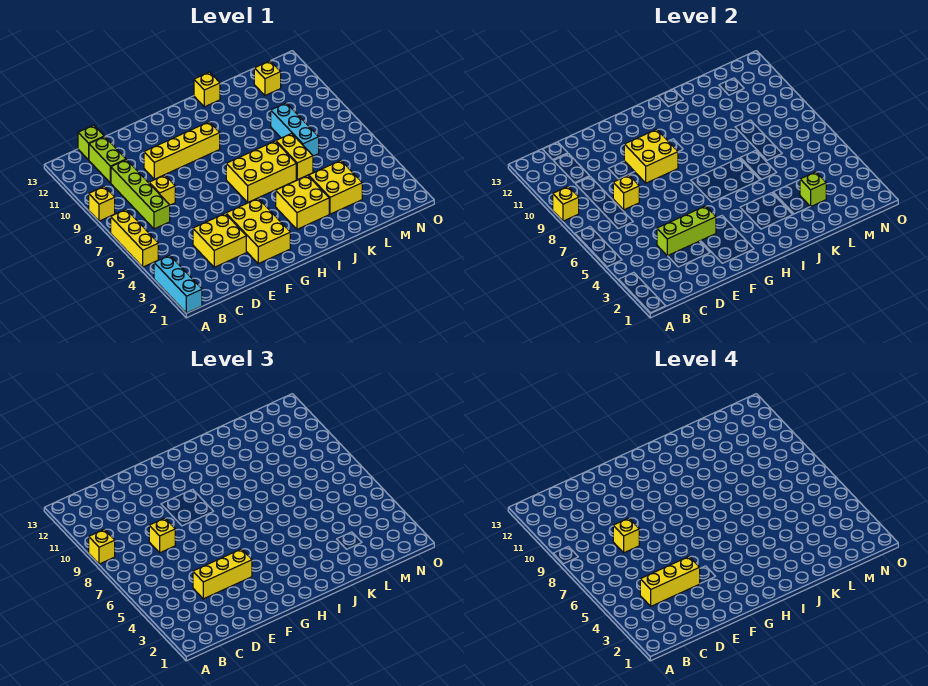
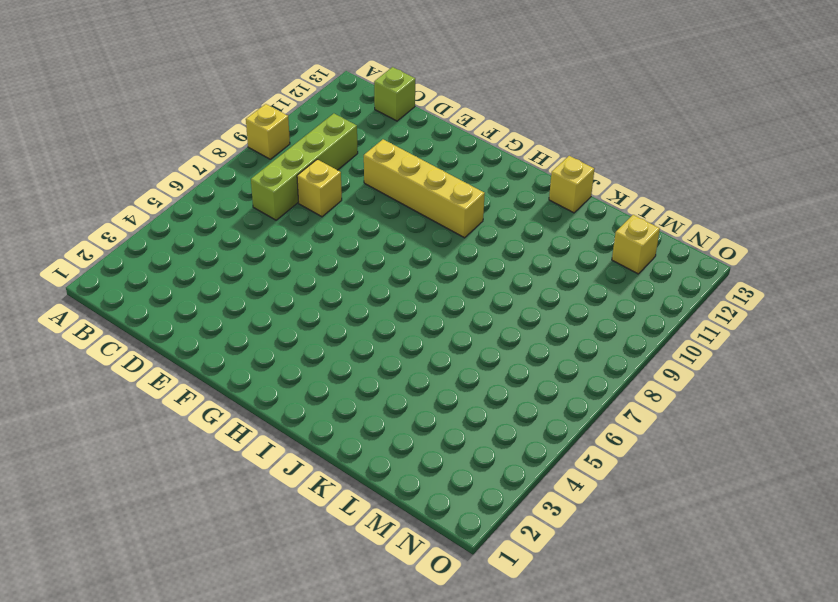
none -> cyan 1x3 brick [154,255,202,313]
none -> yellow 1x3 brick [111,209,158,267]
none -> lime 1x2 brick [89,137,126,183]

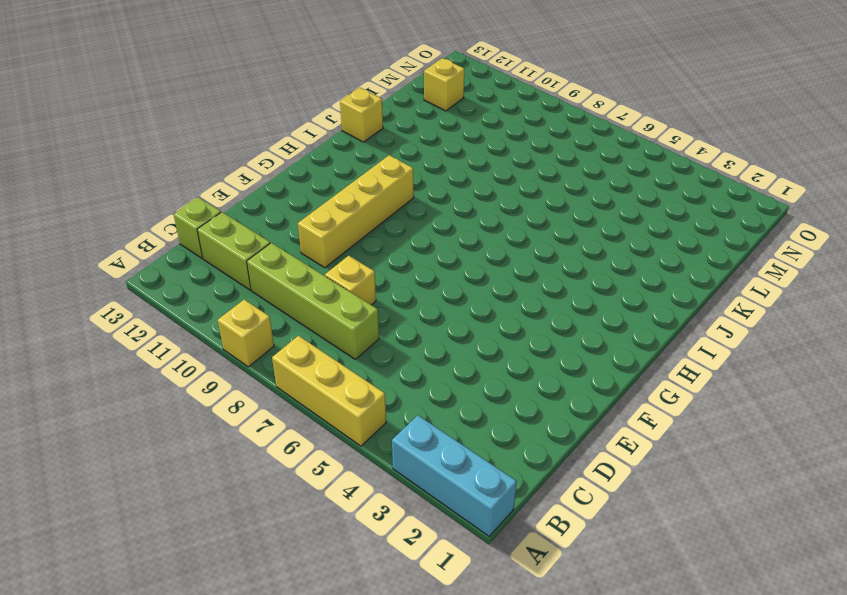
none -> yellow 2x2 brick [193,214,246,267]
none -> yellow 2x3 brick [226,198,290,264]
none -> yellow 2x3 brick [226,141,296,202]

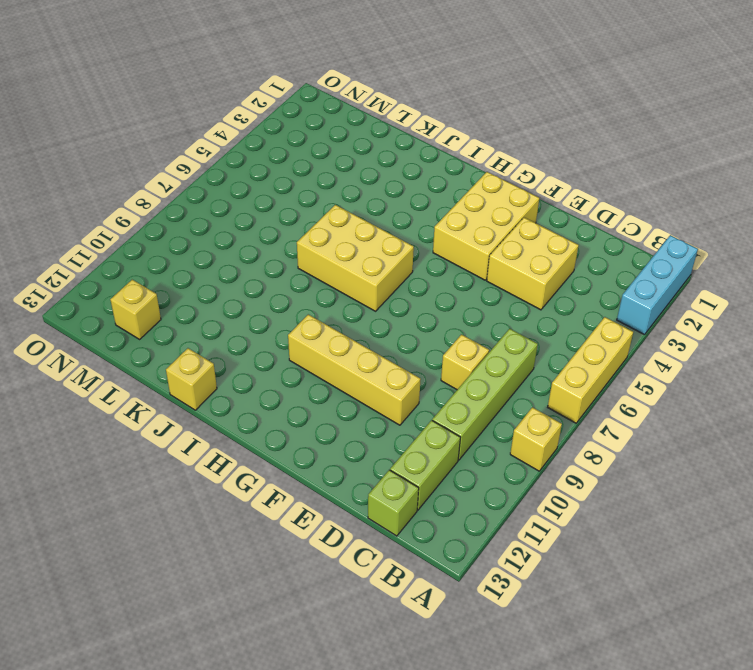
none -> yellow 2x2 brick [276,175,329,229]
none -> yellow 2x2 brick [309,160,362,214]
none -> yellow 1x2 brick [276,134,313,180]

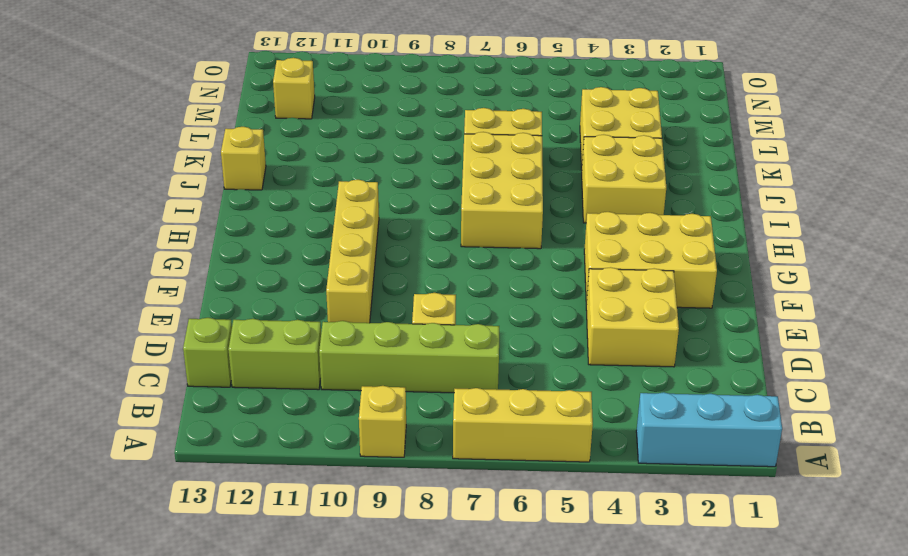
none -> cyan 1x3 brick [271,103,319,156]
none -> yellow 1x1 brick [553,186,579,221]
none -> lime 1x3 brick [657,206,716,256]

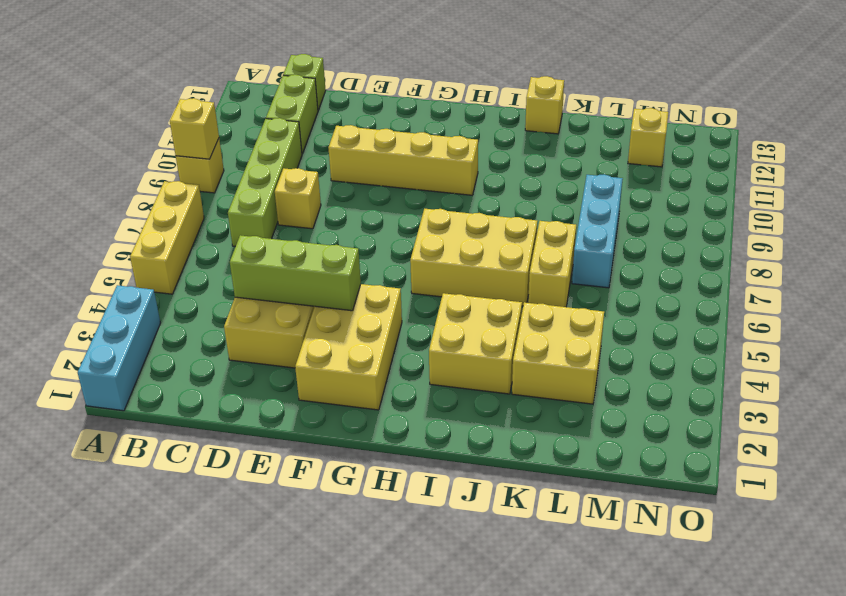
none -> yellow 1x1 brick [613,175,639,210]
none -> yellow 2x2 brick [624,129,678,183]
none -> lime 1x1 brick [800,172,826,207]

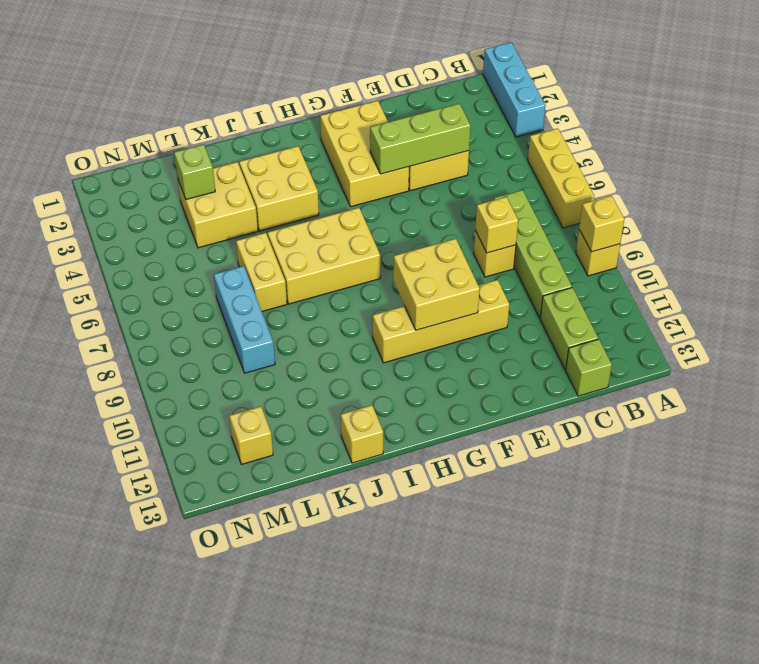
none -> yellow 1x1 brick [89,529,115,564]
none -> yellow 1x3 brick [193,549,252,599]
none -> yellow 1x1 brick [149,518,175,553]

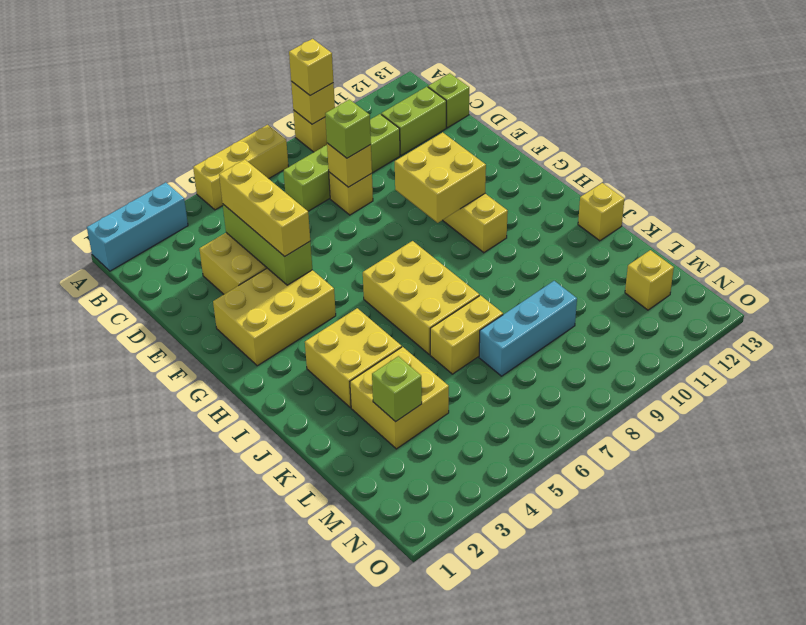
lime 1x1 brick [325,99,371,158] -> yellow 1x1 brick [149,518,175,553]
none -> yellow 1x3 brick [640,557,700,606]
none -> yellow 1x1 brick [613,518,639,553]

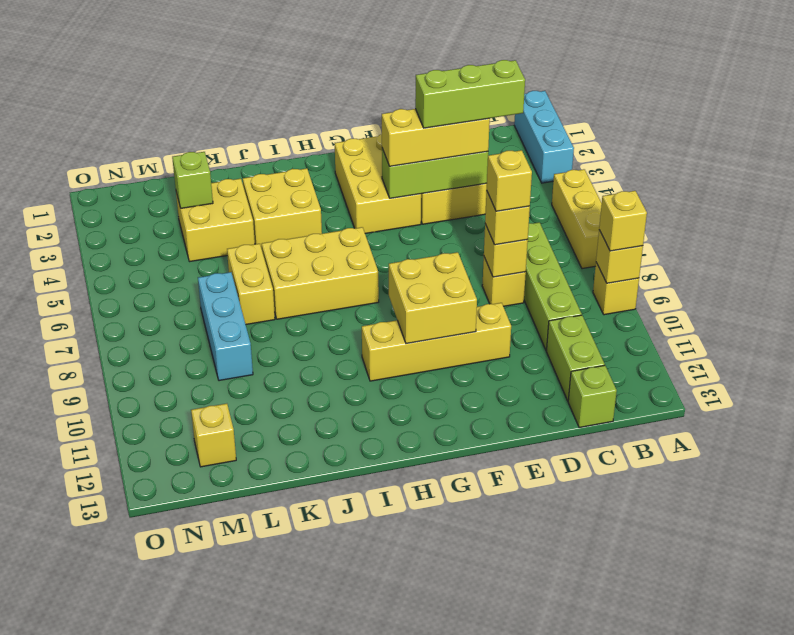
lime 1x3 brick [415,60,525,128] -> yellow 1x3 brick [640,557,700,606]
none -> yellow 1x1 brick [194,72,220,107]

